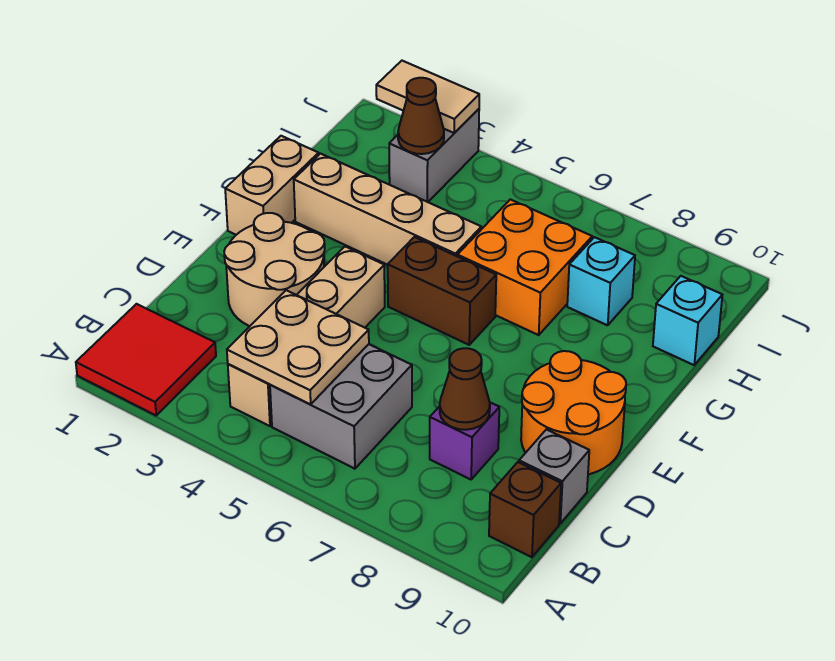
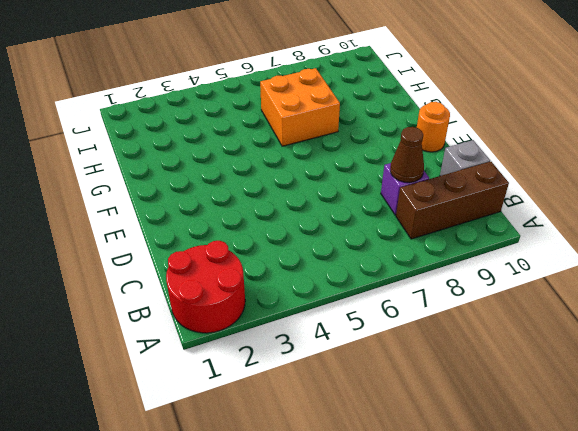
red 2x2 round brick [166,241,245,333] -> red 2x2 tile [76,304,216,415]
brown 1x3 brick [396,162,509,239] -> brown 1x1 brick [489,462,561,557]
orange 1x1 round brick [417,102,450,152] -> orange 2x2 round brick [521,351,626,474]
none -> tan 1x4 brick [228,247,385,426]
none -> grey 2x2 brick [270,344,412,469]
none -> tan 2x2 round brick [224,213,325,326]

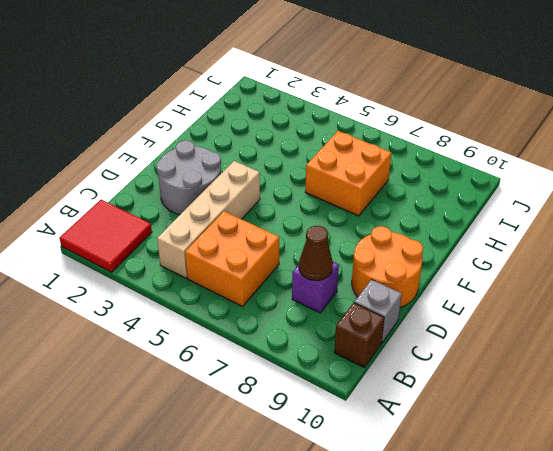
orange 2x2 brick [185,211,279,307] -> grey 2x2 brick [270,344,412,469]
grey 2x2 round brick [156,141,221,215] -> tan 2x2 round brick [224,213,325,326]
none -> tan 1x2 brick [225,136,319,235]
none -> brown 1x2 brick [388,237,496,345]
none -> tan 1x4 brick [294,154,481,265]

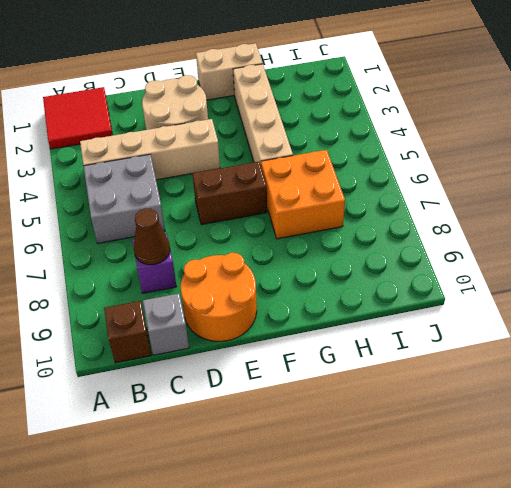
brown 1x2 brick [192,162,267,225] -> brown 1x2 brick turned to [388,237,496,345]
none -> cyan 1x1 brick [567,237,635,325]
none -> cyan 1x1 brick [653,276,722,365]
none -> grey 1x2 brick [389,109,479,202]

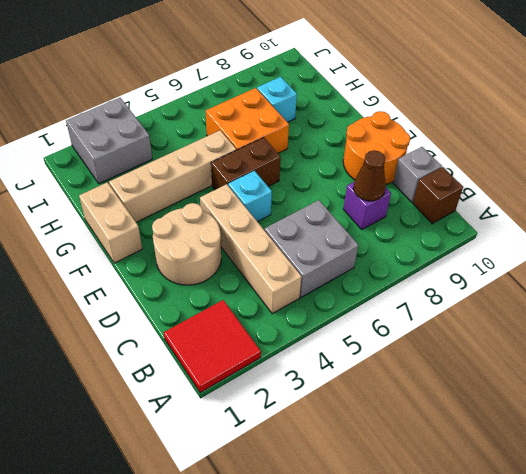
cyan 1x1 brick [228,171,272,222] -> cyan 1x1 brick moved to [653,276,722,365]
grey 2x2 brick [66,98,152,184] -> grey 1x2 brick [389,109,479,202]
none -> tan 2x2 plate [227,290,369,404]
none -> brown 1x1 cone [398,78,444,154]
none -> tan 1x2 tile [376,61,479,133]

